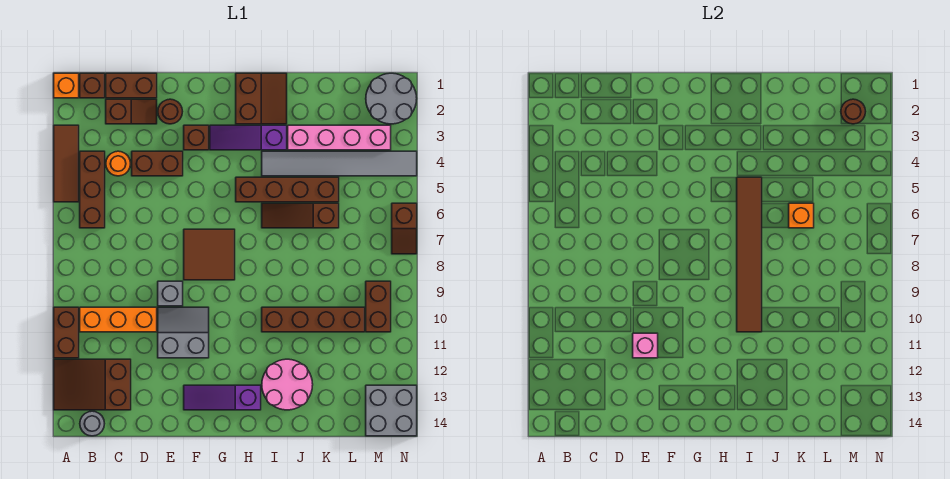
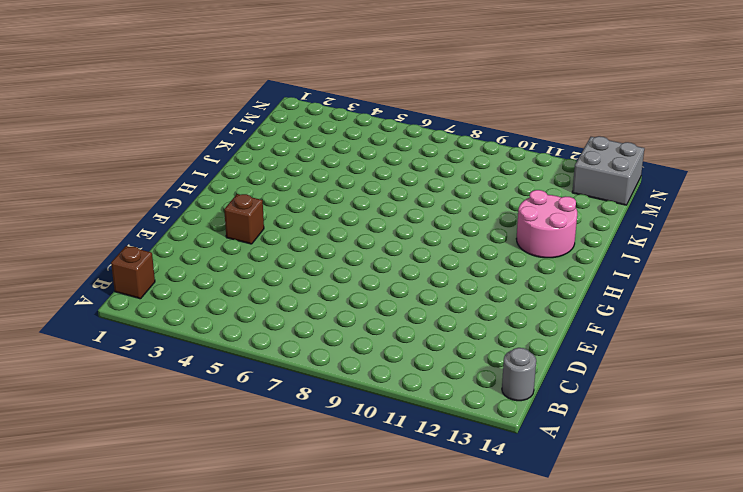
none -> orange 1x1 brick [54,73,79,98]
none -> brown 1x3 tile [54,125,79,202]
none -> brown 1x2 brick [54,307,79,358]
none -> brown 2x3 slope [54,359,131,410]

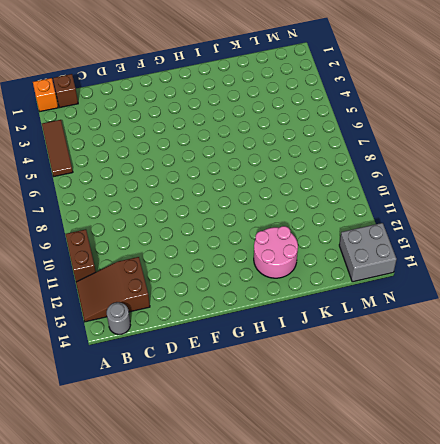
none -> brown 1x3 brick [80,151,105,228]
none -> orange 1x3 brick [80,307,157,332]
none -> brown 1x2 brick [106,73,157,98]
none -> brown 1x2 slope [106,99,157,124]

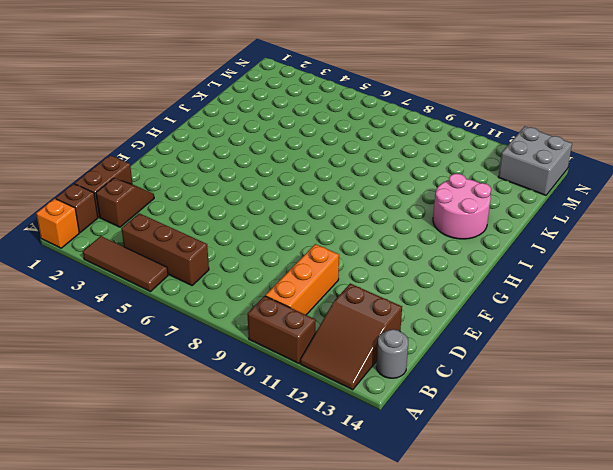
none -> orange 1x1 round brick [106,151,131,176]
none -> brown 1x2 brick [132,151,183,176]
none -> brown 1x1 round brick [158,99,183,124]
none -> grey 1x1 brick [158,281,183,306]

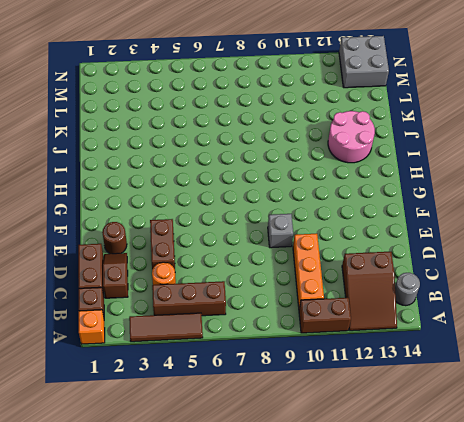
none -> grey 2x2 slope [158,307,209,358]
none -> brown 1x1 brick [184,125,209,150]
none -> brown 2x2 tile [184,229,235,280]
none -> purple 1x3 slope [184,385,261,410]

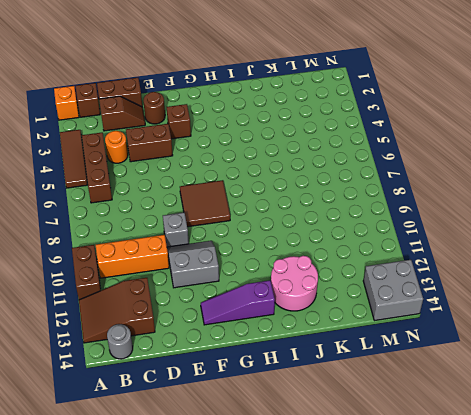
none -> purple 1x3 slope [210,125,287,150]
none -> brown 2x2 slope [236,73,287,124]
none -> brown 1x4 brick [236,177,339,202]
none -> grey 1x6 tile [262,151,417,176]

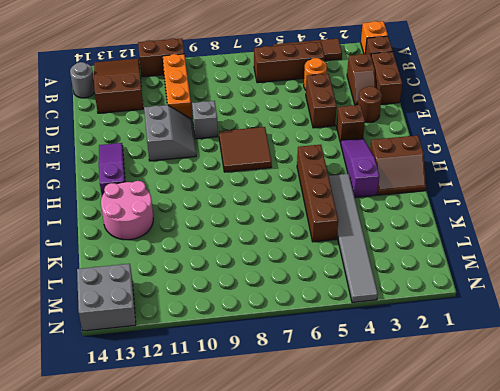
none -> brown 1x3 slope [262,203,339,228]
none -> brown 1x4 brick [262,307,365,332]
none -> pink 1x4 brick [288,125,391,150]
none -> grey 2x2 round brick [366,73,417,124]

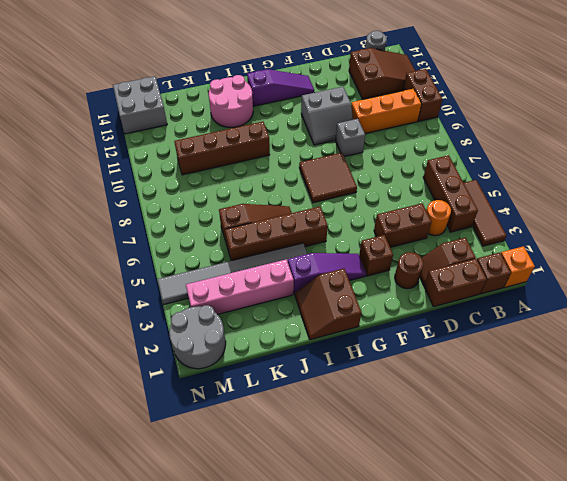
none -> brown 1x2 brick [366,281,391,332]
none -> brown 1x2 slope [392,203,417,254]
none -> pink 1x1 brick [633,333,658,358]
none -> brown 1x6 tile [737,177,762,332]

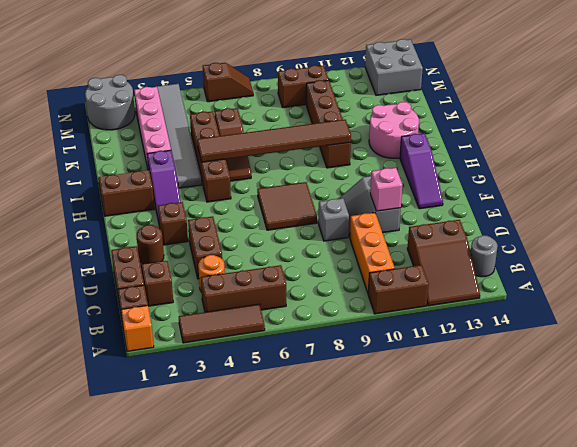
none -> orange 1x1 brick [789,203,814,228]
none -> brown 1x1 round brick [841,99,866,124]

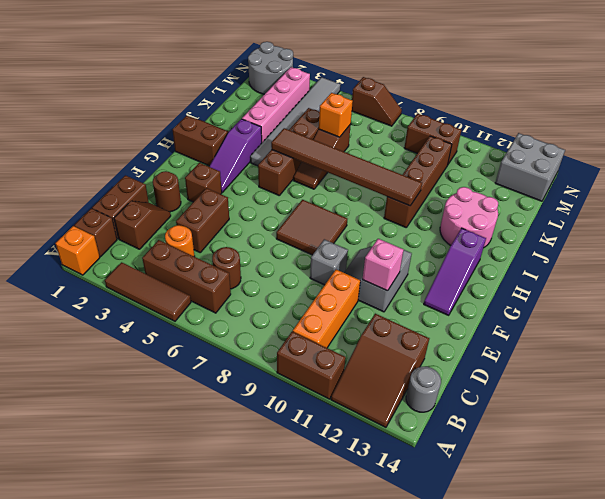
brown 1x1 round brick [212,247,241,289] -> brown 1x1 round brick moved to [841,99,866,124]

